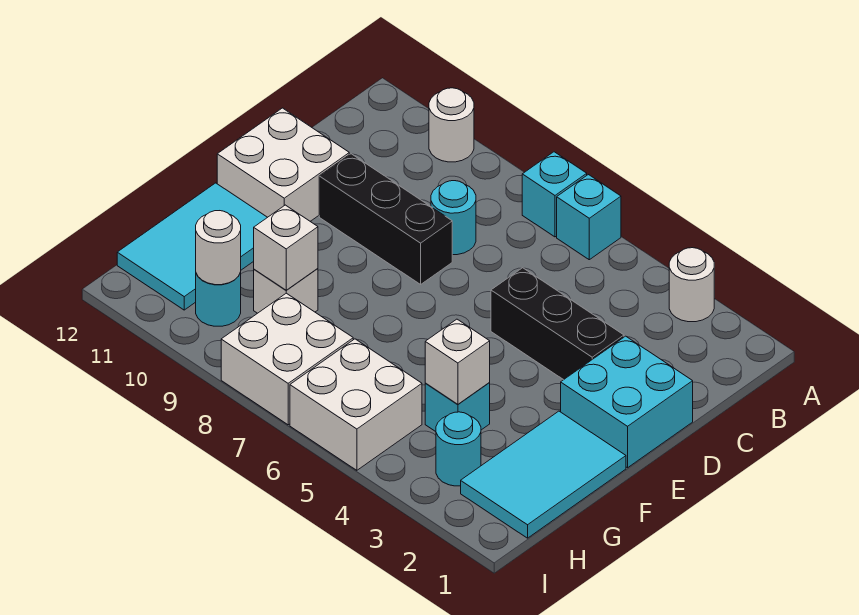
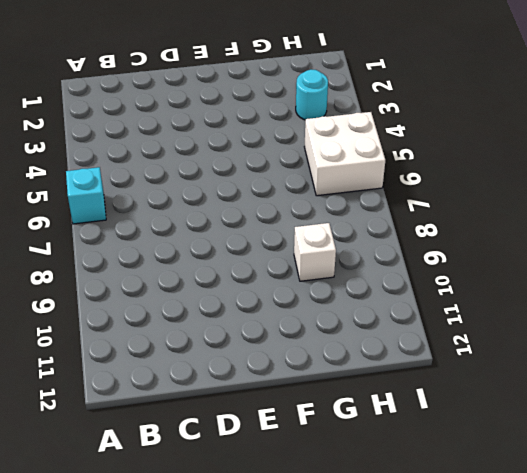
none -> white 1x1 round brick [669,248,714,322]
none -> cyan 1x1 brick [522,152,587,237]
none -> white 1x1 round brick [429,88,474,162]

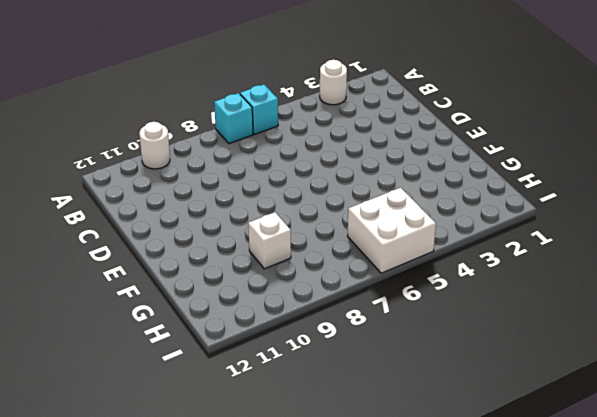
none -> cyan 1x1 round brick [431,181,476,255]
none -> cyan 2x2 brick [561,336,693,468]
none -> black 1x3 brick [491,268,624,380]

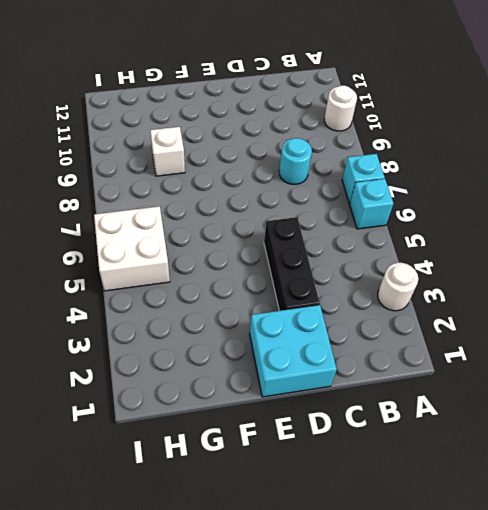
none -> black 1x3 brick [319,154,452,284]
none -> white 2x2 brick [217,108,349,221]
none -> cyan 2x3 tile [461,411,626,538]

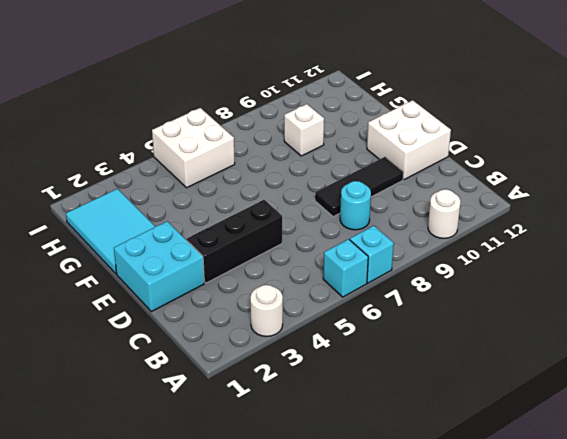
black 1x3 tile [315,157,404,217] -> black 1x3 brick [319,154,452,284]
none -> cyan 2x3 tile [117,183,267,310]
none -> cyan 1x1 brick [425,383,490,432]
none -> cyan 1x1 round brick [436,412,481,486]

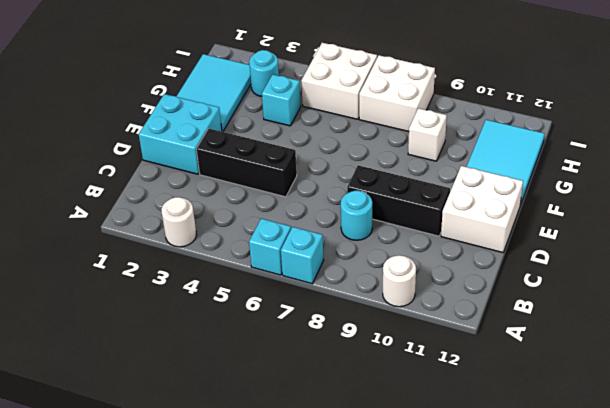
none -> cyan 1x1 round brick [196,272,241,326]
none -> white 1x1 brick [425,319,490,404]
none -> white 1x1 brick [254,205,318,290]

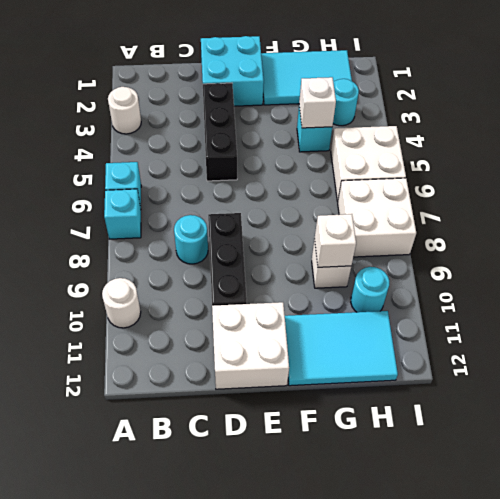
none -> white 1x1 round brick [196,211,241,285]

